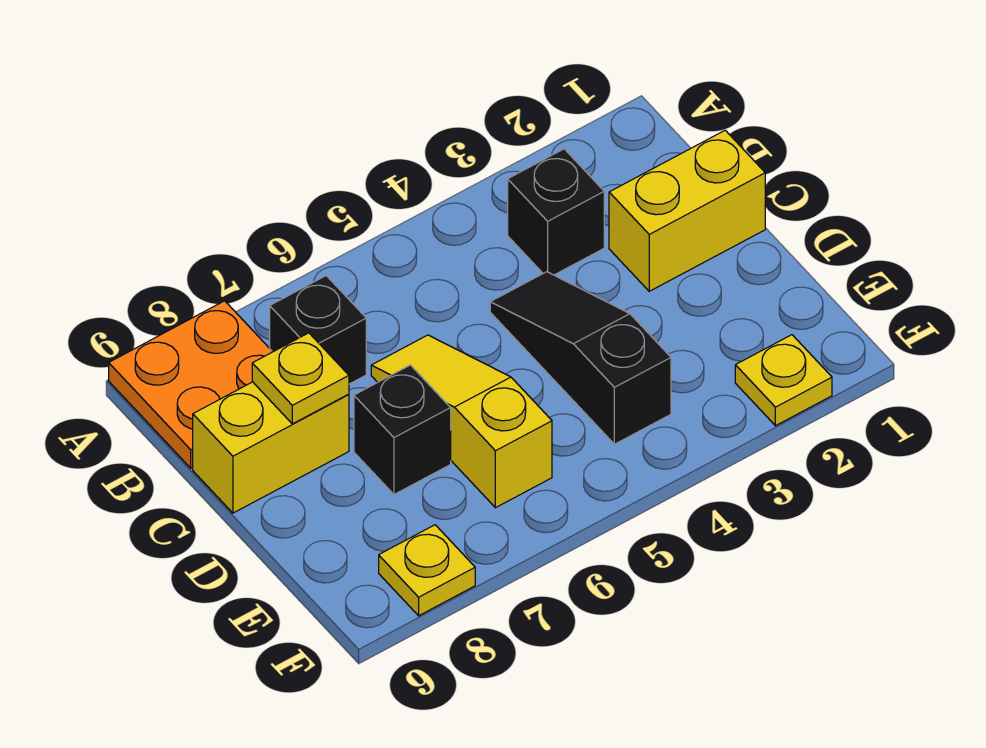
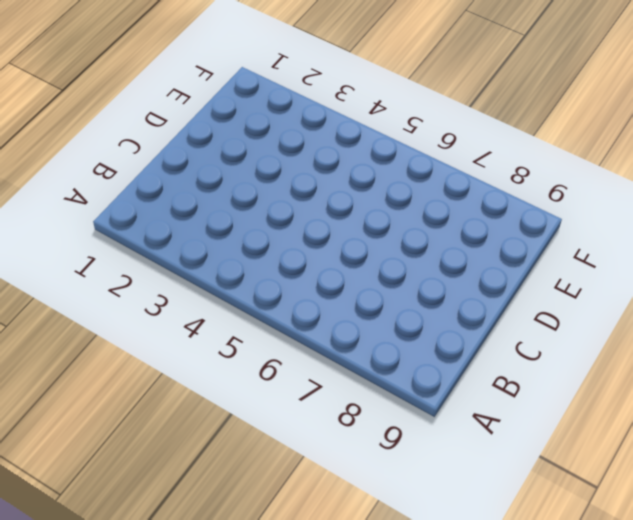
none -> orange 2x2 plate [109,301,272,468]
none -> black 1x1 brick [508,149,604,275]

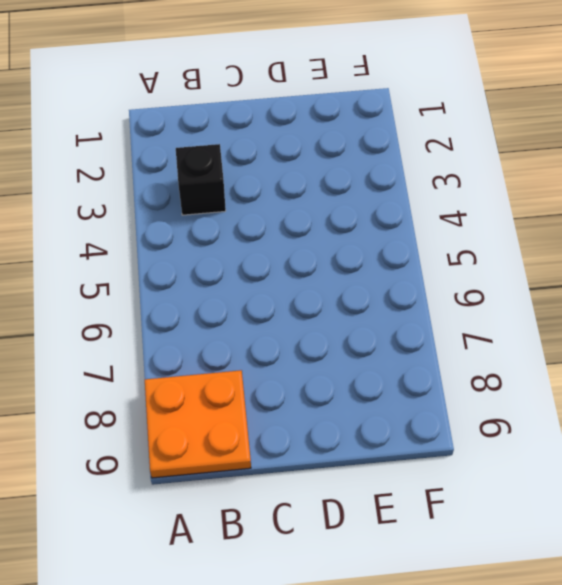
none -> black 1x1 brick [270,276,366,384]
none -> yellow 1x2 brick [609,130,765,291]

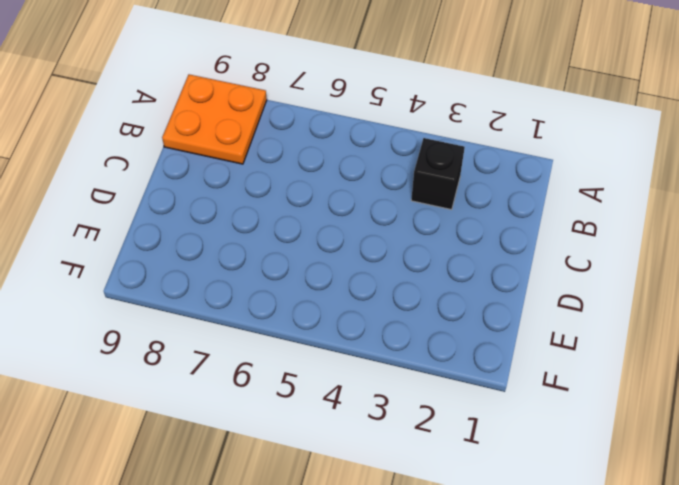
none -> black 1x1 brick [270,276,366,384]
none -> yellow 1x2 brick [609,130,765,291]

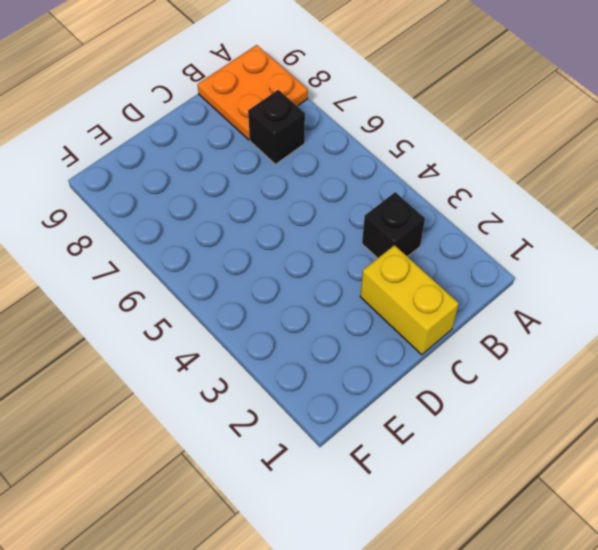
none -> black 1x3 slope [490,272,671,444]
none -> yellow 1x3 slope [371,335,552,508]

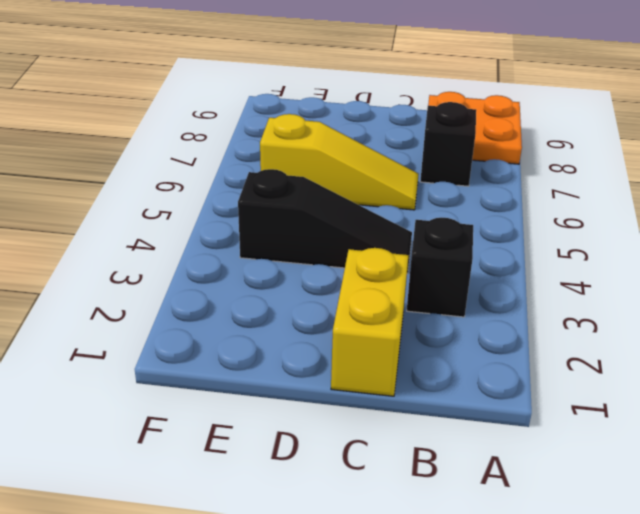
none -> yellow 1x2 brick [193,382,349,513]
none -> black 1x1 brick [354,365,451,494]

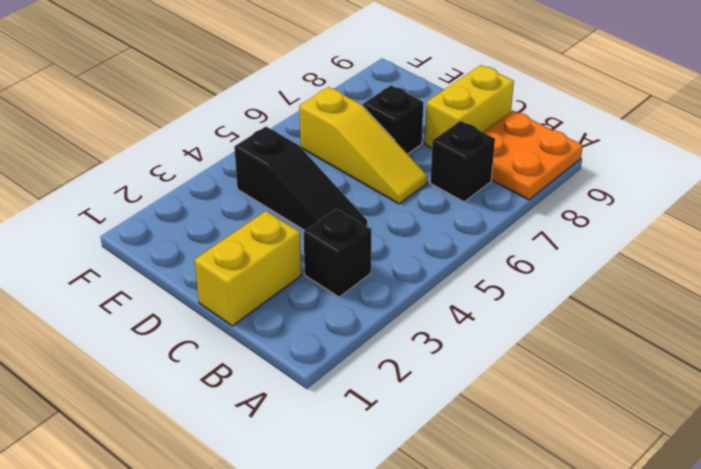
none -> yellow 1x1 plate [735,335,832,426]
none -> yellow 1x1 plate [379,525,475,616]

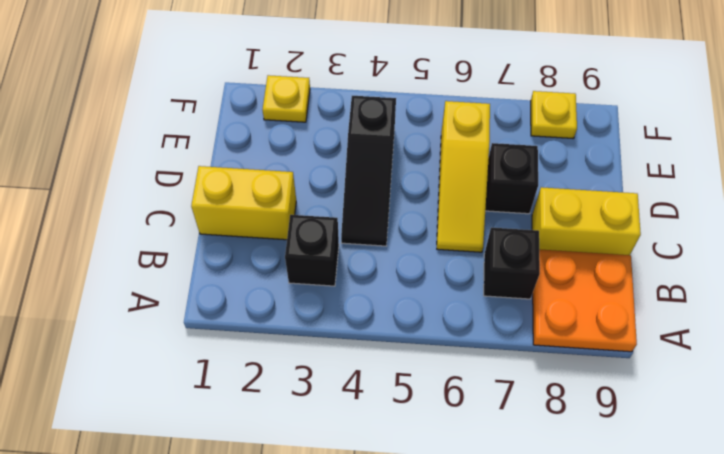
none -> yellow 1x1 plate [252,333,349,424]

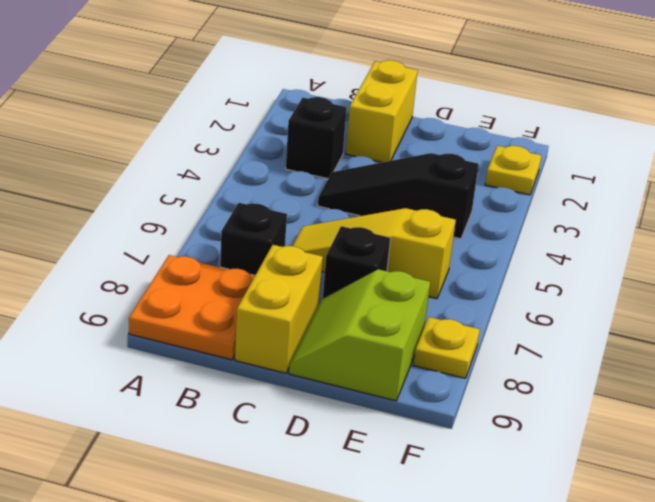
lime 2x2 slope [289,269,430,401] -> none
none -> yellow 1x1 plate [252,333,349,424]

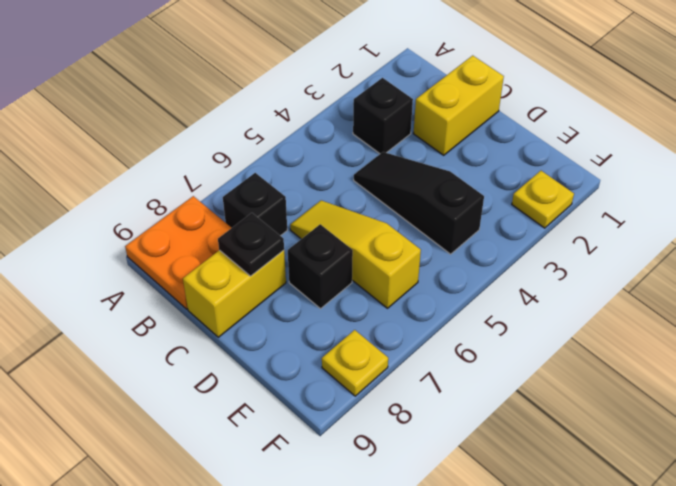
black 1x1 plate [218,213,284,276] -> yellow 1x1 plate [252,333,349,424]

